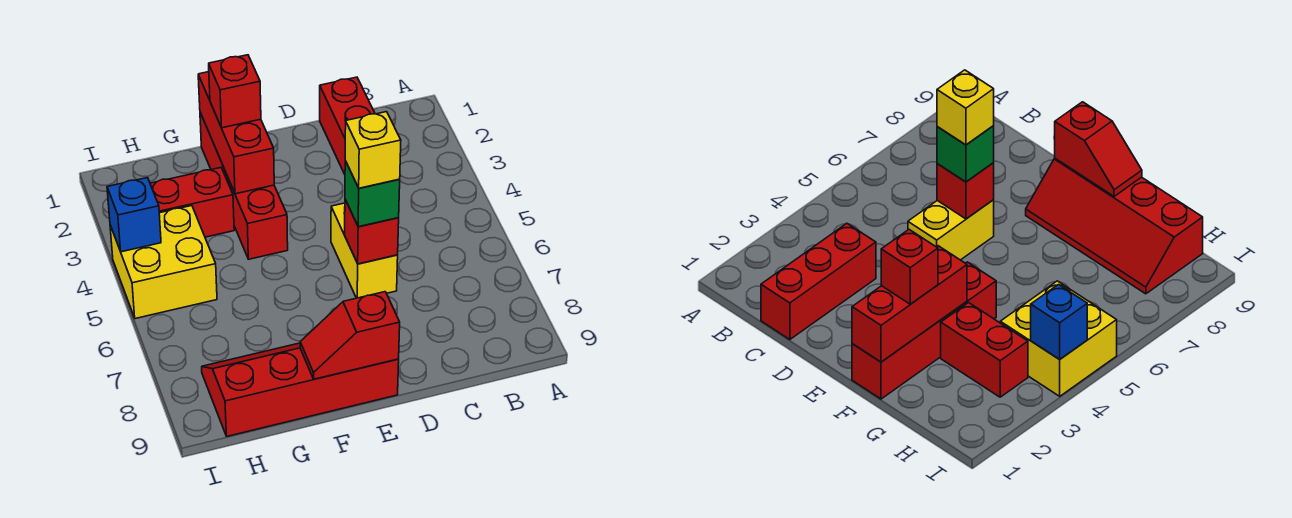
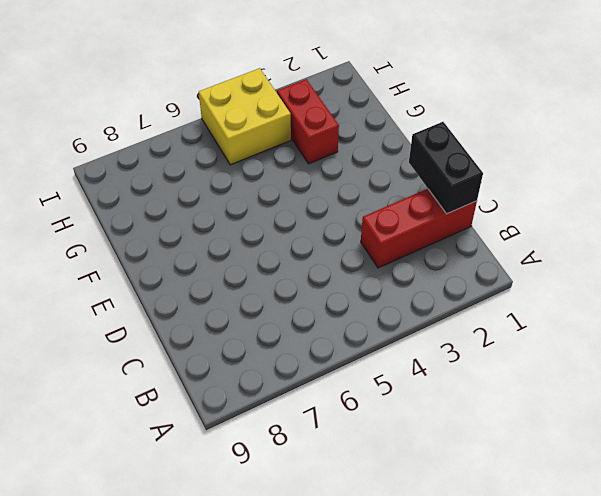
black 1x2 brick [409,122,483,214] -> none
none -> yellow 1x2 brick [331,203,398,298]
none -> red 2x4 slope [202,343,399,436]
none -> red 1x4 brick [200,113,288,259]

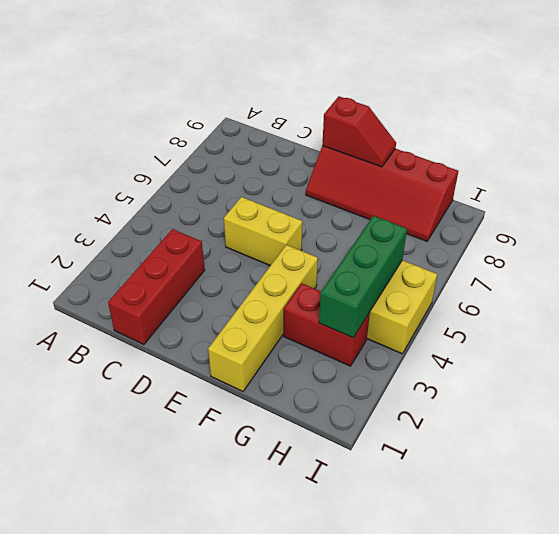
yellow 1x2 brick [224,197,302,266] -> yellow 1x2 brick turned to [331,203,398,298]
yellow 1x4 brick [208,245,318,391] -> red 1x4 brick [200,113,288,259]
green 1x3 brick [319,216,407,338] -> none
none -> red 1x1 brick [345,200,399,264]
none -> red 1x3 brick [198,72,274,194]
none -> blue 1x1 brick [107,178,161,252]

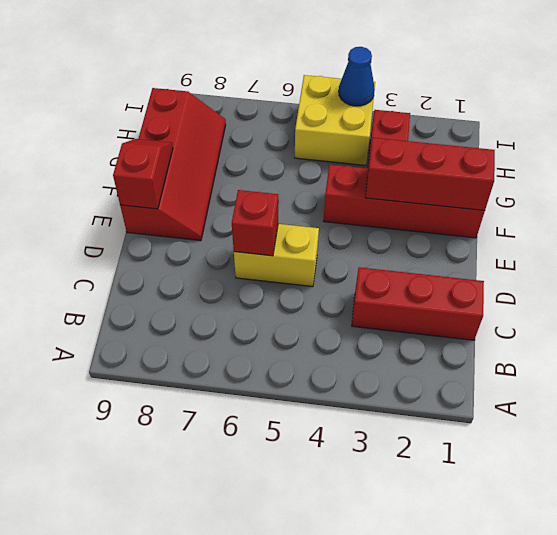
blue 1x1 cone [339,47,375,106] -> blue 1x1 brick [107,178,161,252]
none -> green 1x1 brick [345,161,400,227]
none -> red 1x1 brick [209,55,261,128]
none -> yellow 1x1 brick [345,112,401,188]

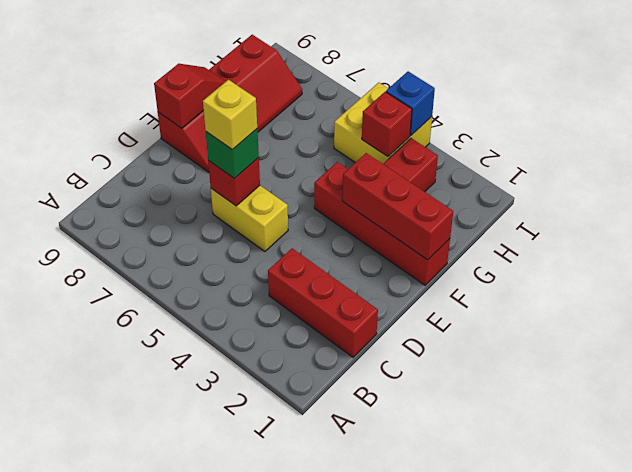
red 1x1 brick [362,92,412,157] -> red 1x1 brick moved to [209,55,261,128]

